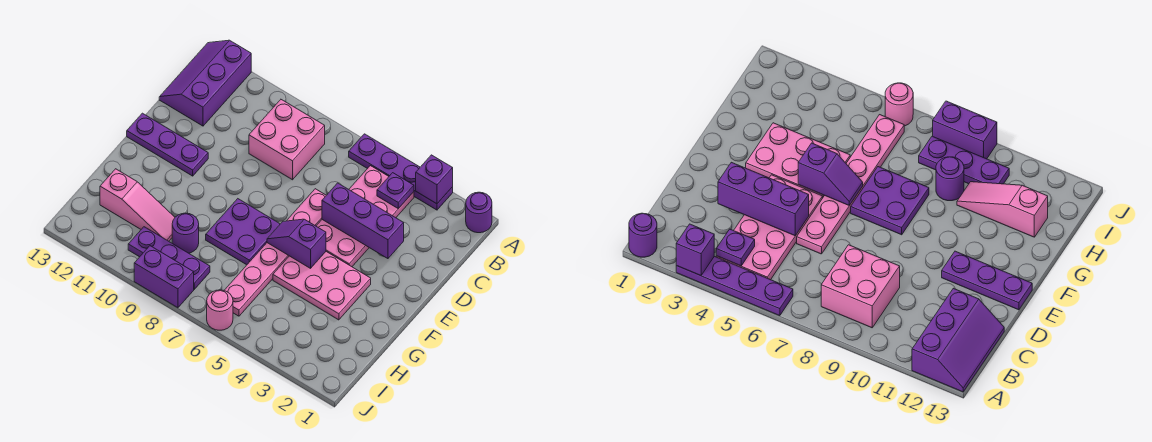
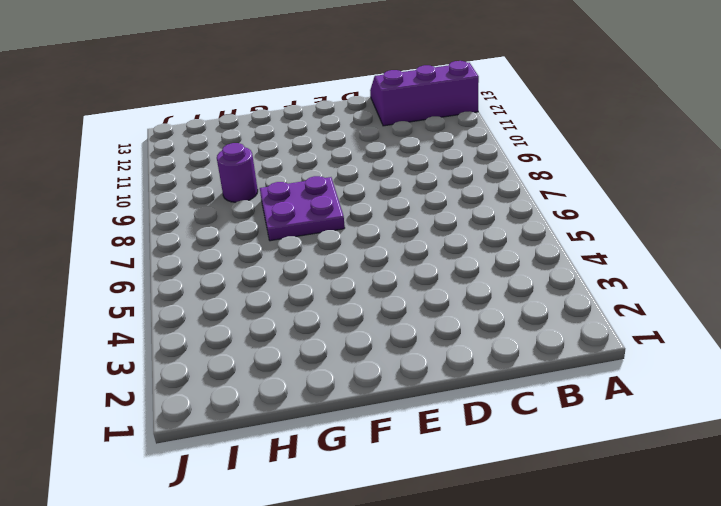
none -> purple 1x1 round brick [466,192,492,233]
none -> purple 1x4 plate [349,134,453,210]
none -> pink 2x4 plate [316,166,414,267]

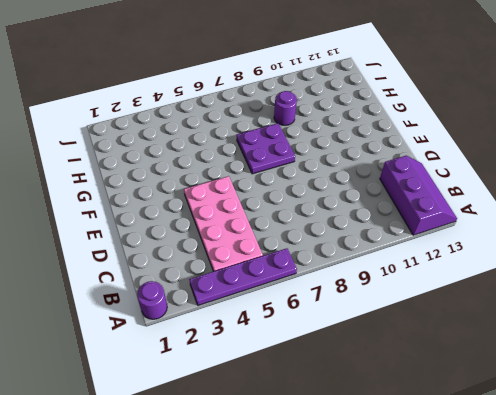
none -> pink 2x2 brick [249,100,325,180]
none -> pink 1x6 plate [224,189,326,316]
none -> purple 1x3 plate [127,113,208,176]

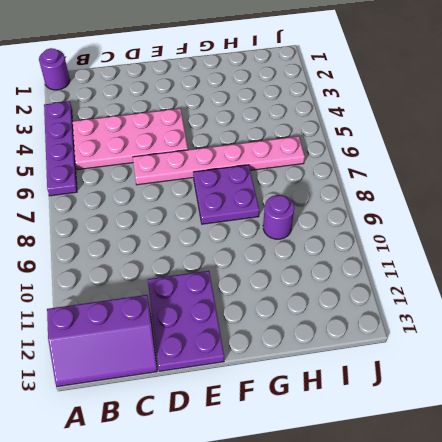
purple 2x3 plate [148,271,224,371] -> purple 1x3 plate [127,113,208,176]
none -> pink 2x2 brick [249,100,325,180]
none -> pink 2x3 plate [273,252,371,320]
none -> pink 1x3 slope [100,169,175,241]

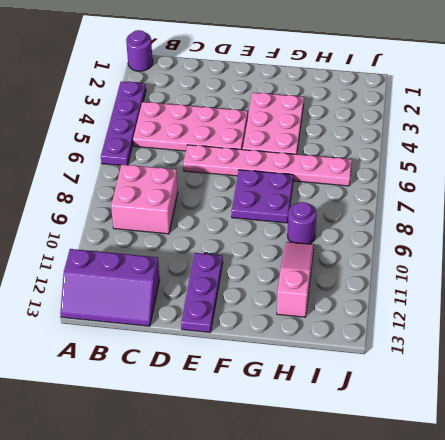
none -> purple 1x3 plate [128,227,210,289]
none -> pink 1x1 round brick [207,290,233,330]
none -> purple 1x2 brick [134,246,194,308]

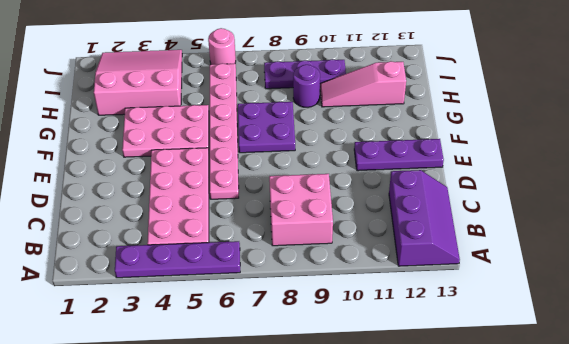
pink 3x3 slope [94,50,182,115] -> none
none -> purple 1x1 round brick [466,192,492,233]
none -> purple 1x2 brick [134,246,194,308]
none -> purple 1x1 brick [416,155,453,204]

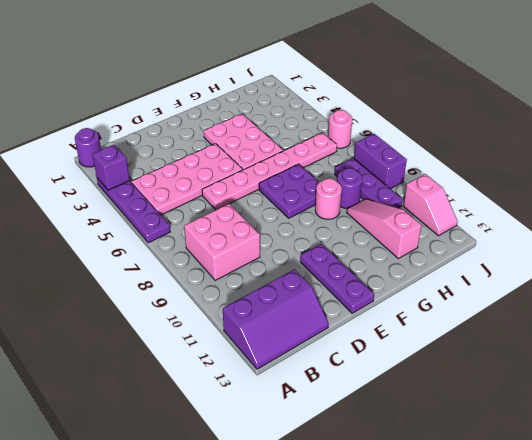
pink 1x1 round brick [315,178,342,219] -> none
pink 1x2 slope [403,174,458,236] -> none
none -> purple 1x1 plate [377,173,414,209]
none -> purple 1x3 brick [322,183,404,259]
none -> purple 1x2 slope [267,219,326,268]

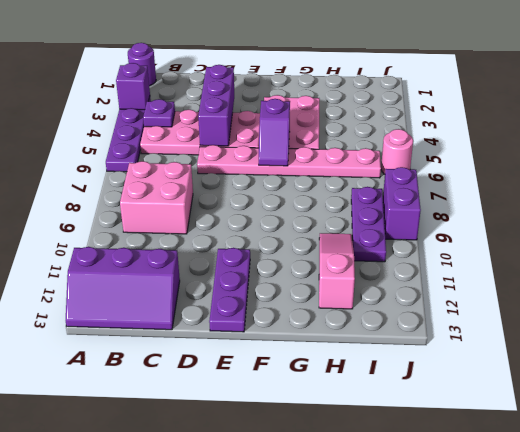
none -> purple 2x2 plate [206,199,280,265]
none -> purple 1x1 round brick [172,213,199,253]

